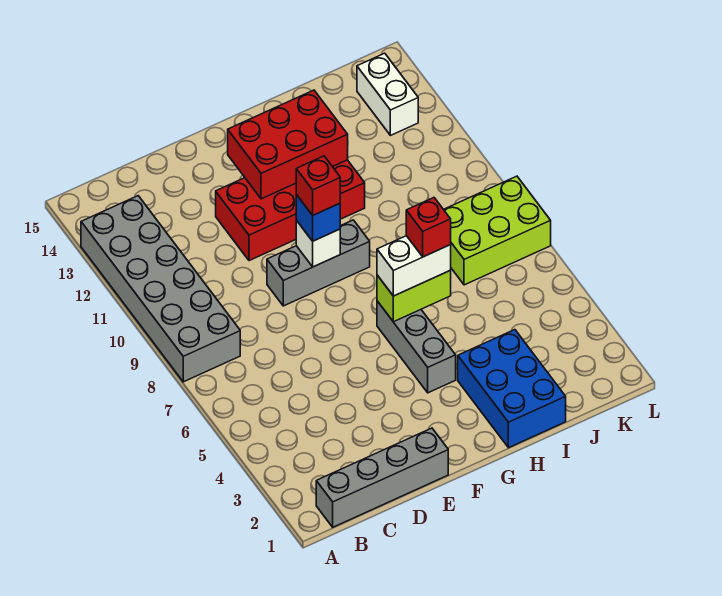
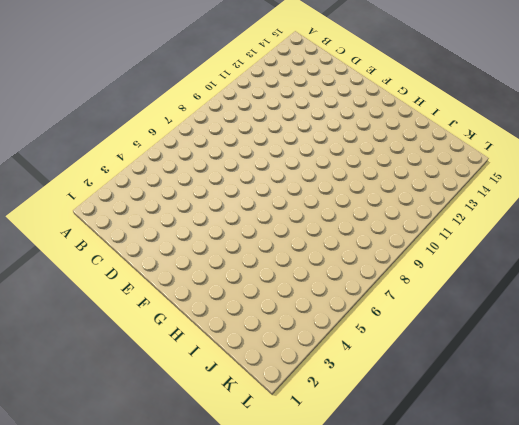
none -> grey 2x6 brick [81,196,240,382]
none -> grey 1x4 brick [316,428,448,527]
none -> grey 1x3 brick [267,220,370,306]

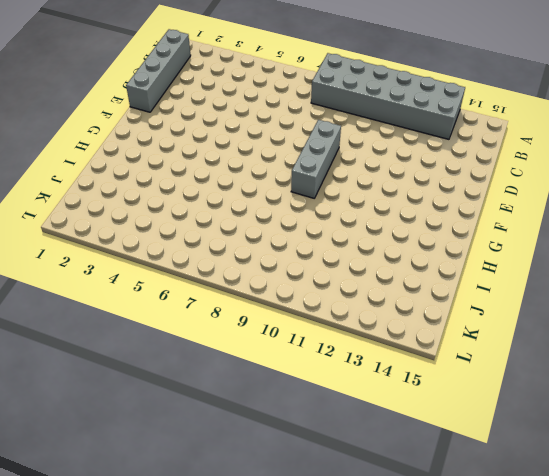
none -> red 2x4 brick [216,160,365,261]
none -> grey 1x3 brick [377,301,456,393]
none -> blue 2x3 brick [458,330,566,448]

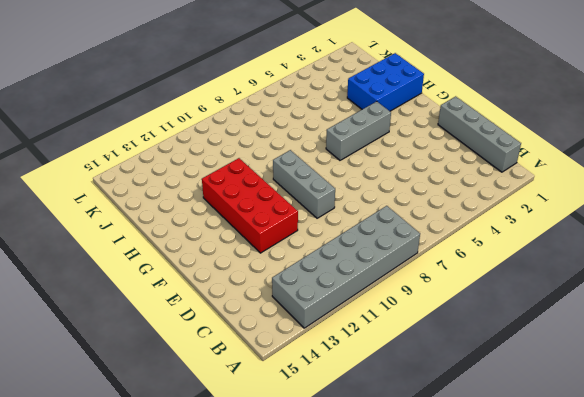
none -> lime 2x3 brick [444,176,551,285]
none -> white 1x2 brick [357,53,418,136]
none -> white 1x1 brick [296,220,340,267]

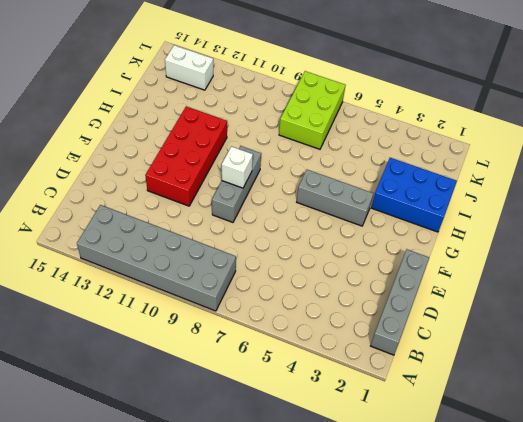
none -> red 2x3 brick [228,90,348,199]
none -> lime 1x2 brick [377,270,451,322]
none -> blue 1x1 brick [296,195,340,241]

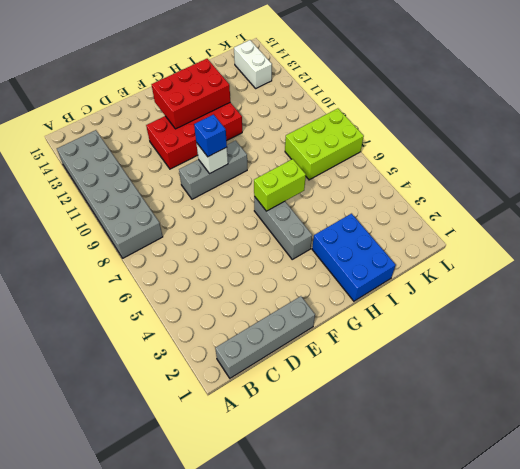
none -> white 1x2 brick [377,236,451,296]
none -> red 1x1 brick [296,156,340,215]
none -> red 1x1 brick [406,198,451,257]

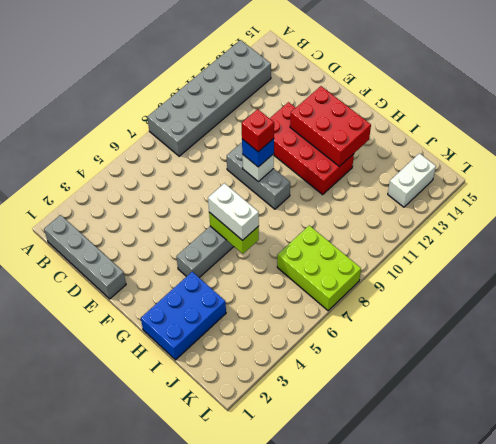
none -> red 1x1 brick [406,198,451,257]

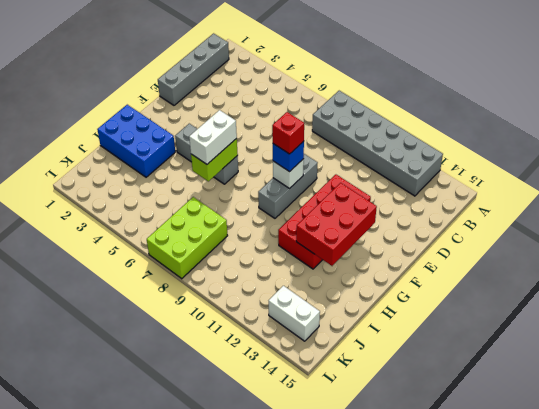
none -> red 1x1 brick [406,198,451,257]

